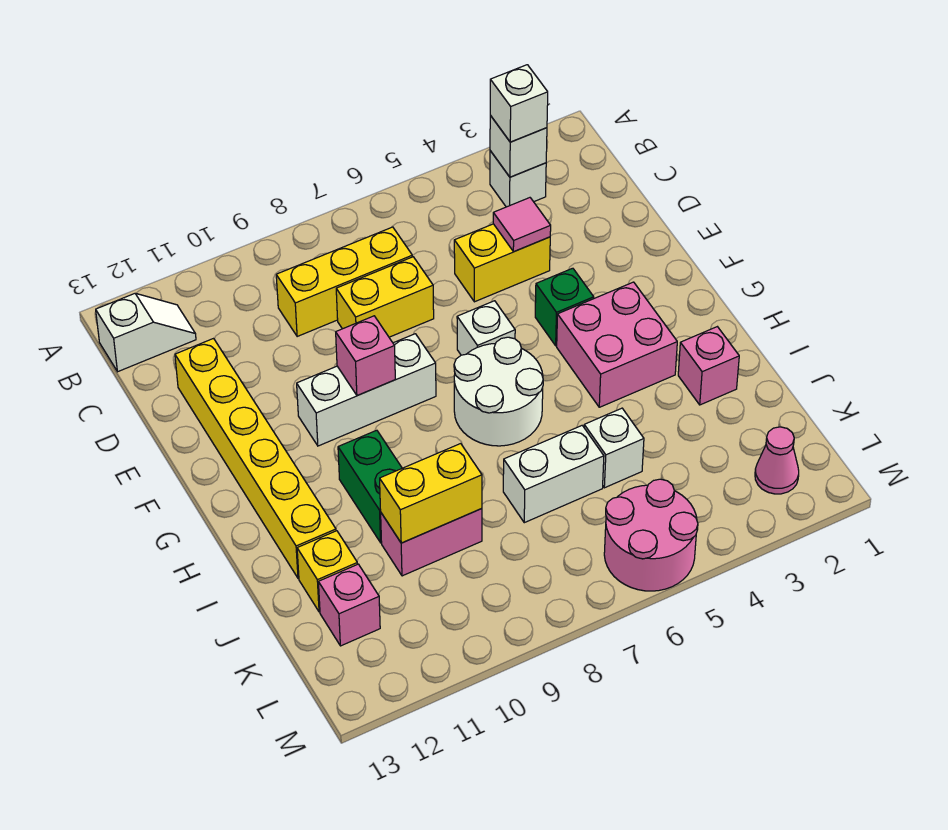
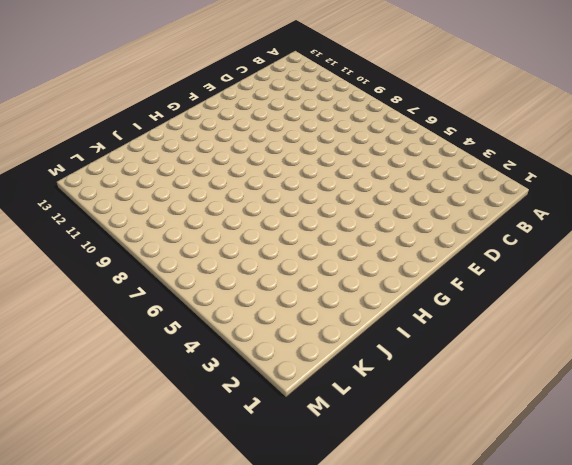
none -> white 1x1 brick [490,151,546,207]
none -> white 1x2 slope [96,293,196,372]
none -> yellow 1x3 brick [276,227,412,336]

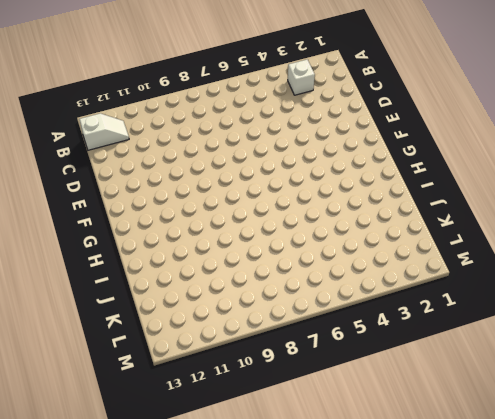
none -> yellow 1x3 brick [276,227,412,336]
none -> yellow 1x2 brick [454,224,550,302]
none -> yellow 1x2 brick [336,257,434,337]

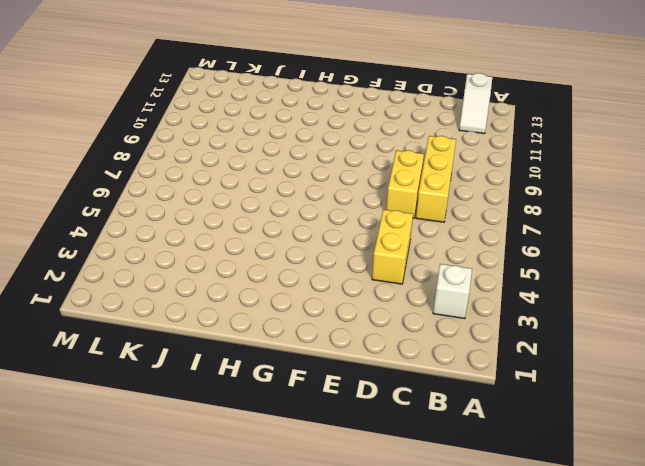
none -> yellow 1x6 brick [175,339,336,578]
none -> green 1x1 brick [535,268,594,346]
none -> white 1x1 brick [457,301,515,355]

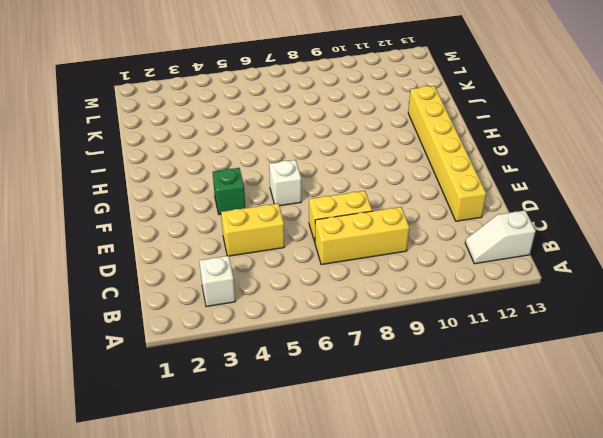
none -> white 1x3 brick [297,334,436,446]
none -> pink 2x2 brick [557,282,677,407]
none -> white 2x2 round brick [454,337,543,446]

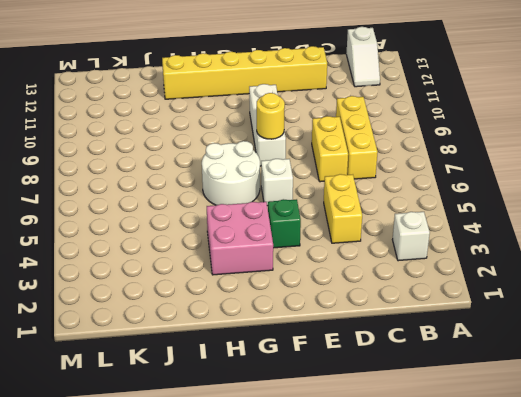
yellow 1x1 round brick [257,93,285,139] -> none
none -> green 1x2 brick [338,430,402,543]
none -> pink 1x1 brick [678,327,739,405]
none -> white 1x1 brick [584,408,644,488]

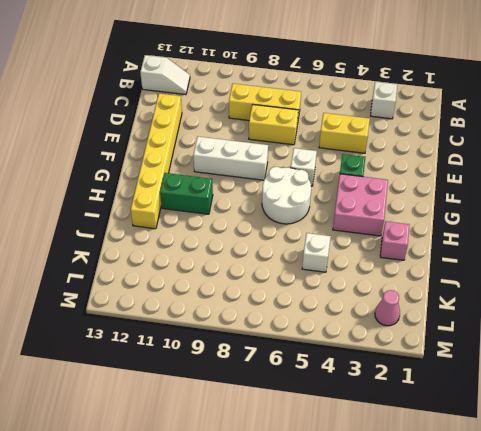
green 1x2 brick [160,173,213,214] -> green 1x2 brick turned to [338,430,402,543]
none -> white 1x2 brick [503,426,604,523]
none -> pink 1x2 brick [381,509,482,576]
none -> yellow 1x1 brick [297,531,357,612]

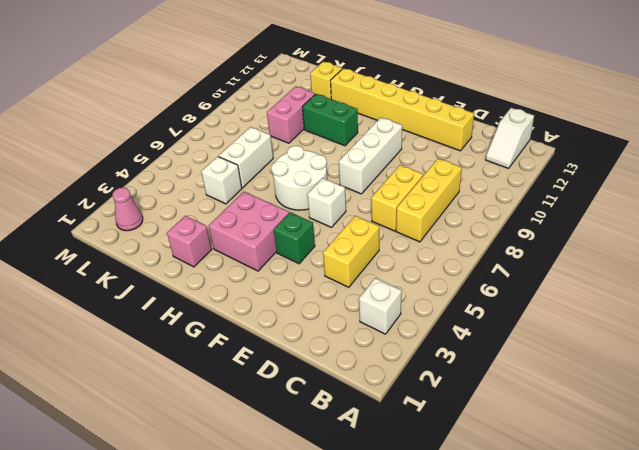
none -> pink 1x1 brick [318,564,380,646]
none -> pink 2x2 round brick [604,479,698,591]
none -> white 1x1 brick [490,116,547,177]

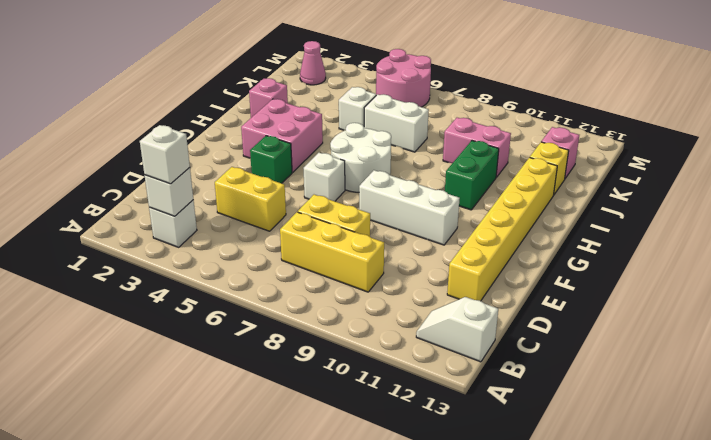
none -> pink 1x1 tile [493,198,551,252]
none -> pink 1x1 brick [336,316,395,396]
none -> yellow 1x2 brick [380,444,482,543]

